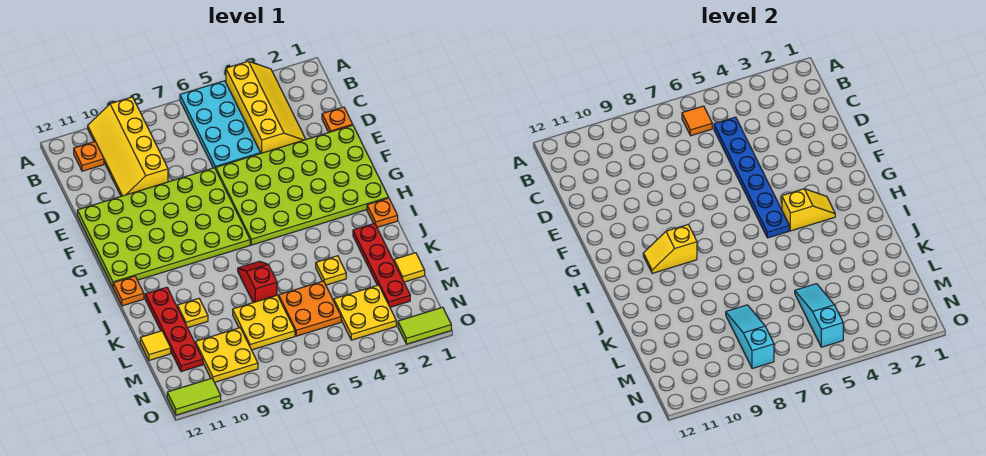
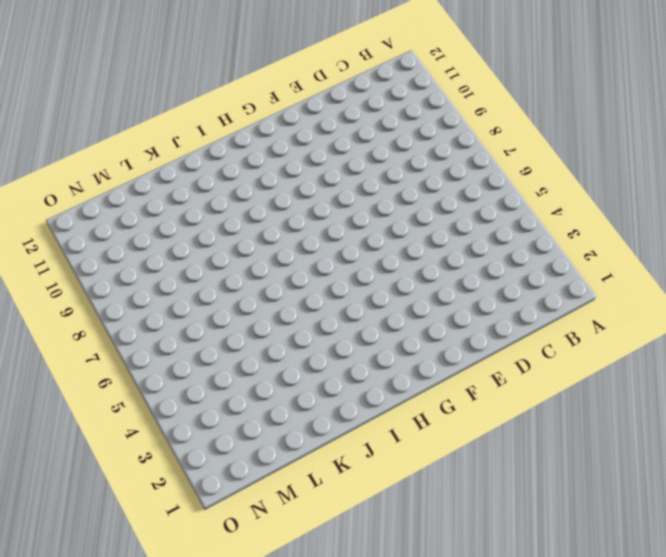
none -> yellow 2x4 slope [226,61,306,153]
none -> cyan 2x4 plate [180,81,260,169]
none -> yellow 2x4 slope [88,97,168,196]

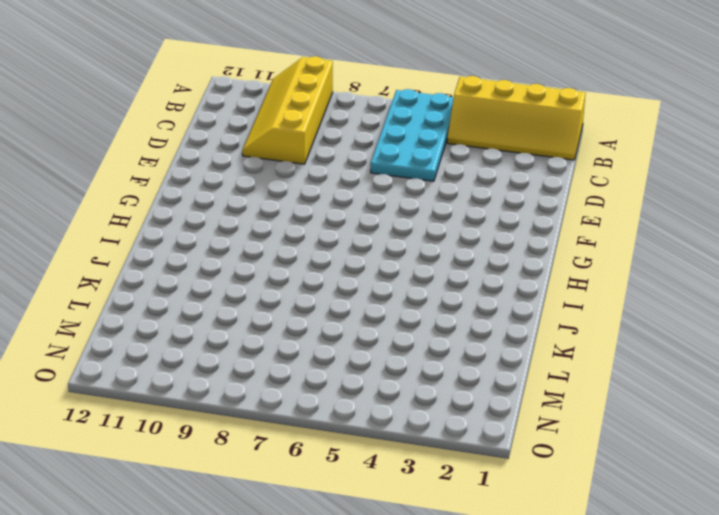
yellow 2x4 slope [447,76,586,160] -> yellow 2x4 slope turned to [226,61,306,153]
none -> orange 1x1 plate [74,142,104,171]
none -> orange 1x1 plate [322,107,353,132]
none -> lime 4x6 plate [216,125,389,245]

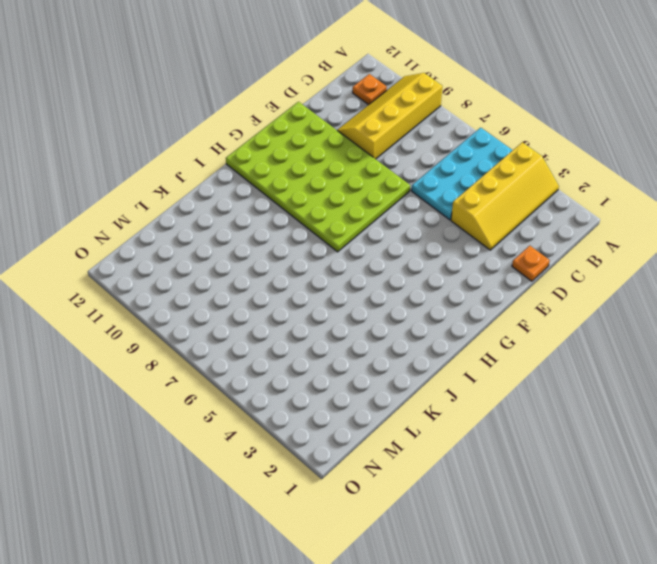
none -> lime 4x6 plate [216,125,389,245]
none -> orange 1x1 plate [367,198,398,227]
none -> orange 1x1 plate [113,276,144,306]

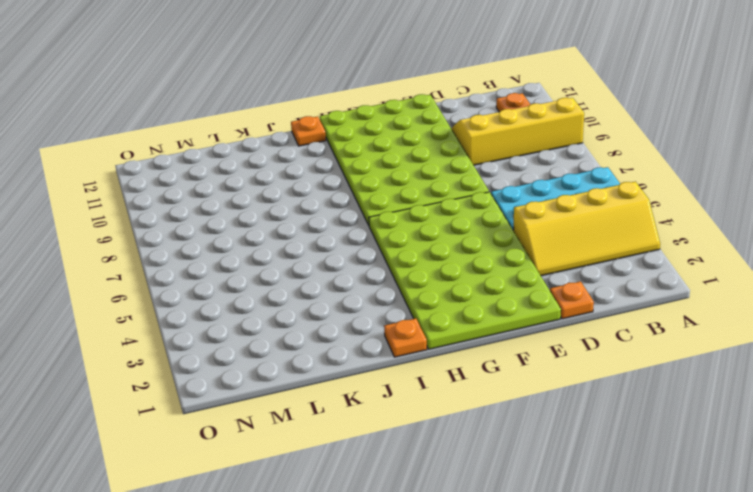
none -> red 1x4 plate [353,223,410,307]
none -> red 1x2 slope [238,261,277,303]
none -> red 1x4 plate [145,287,203,372]

